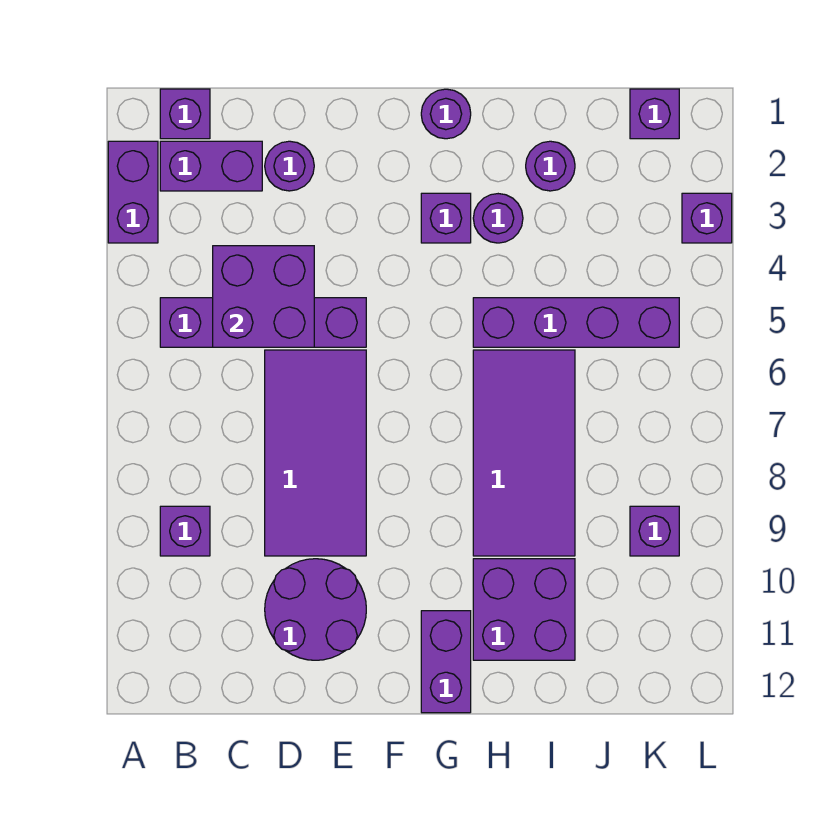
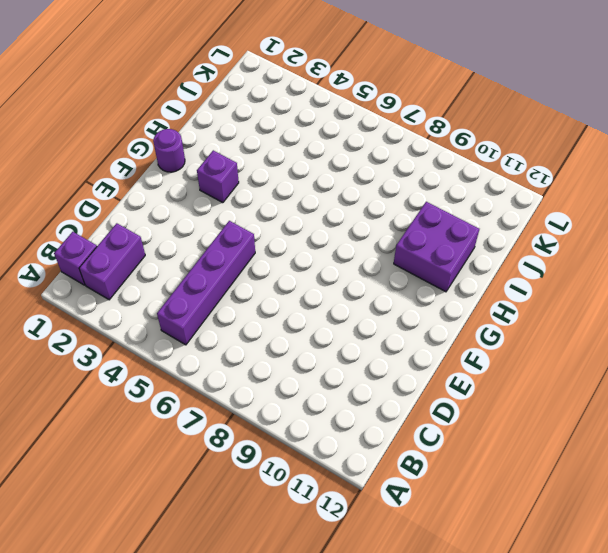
none -> purple 1x2 brick [108,141,158,243]
none -> purple 1x1 brick [160,506,210,556]
none -> purple 1x1 round brick [265,141,314,191]

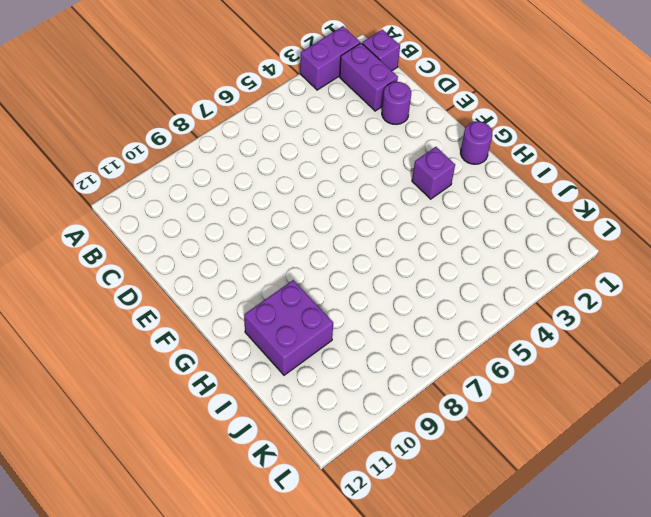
none -> purple 1x4 brick [160,298,366,347]
none -> purple 1x1 brick [160,506,210,556]
none -> purple 2x4 tile [265,350,366,556]

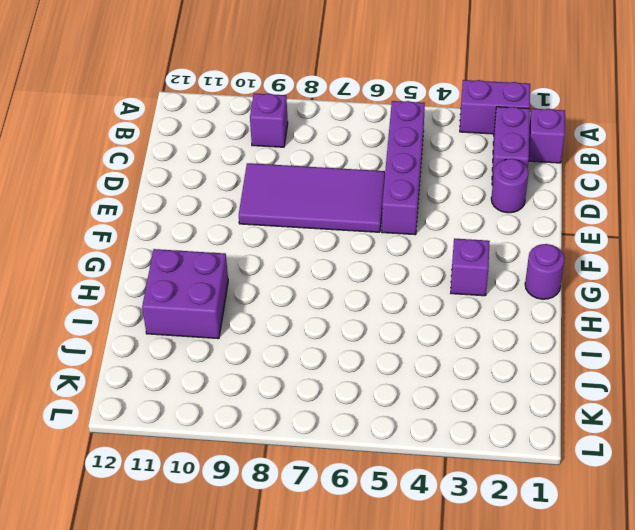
none -> purple 2x2 round brick [265,559,366,660]
none -> purple 1x2 brick [421,611,471,713]
none -> purple 1x1 round brick [473,194,523,243]

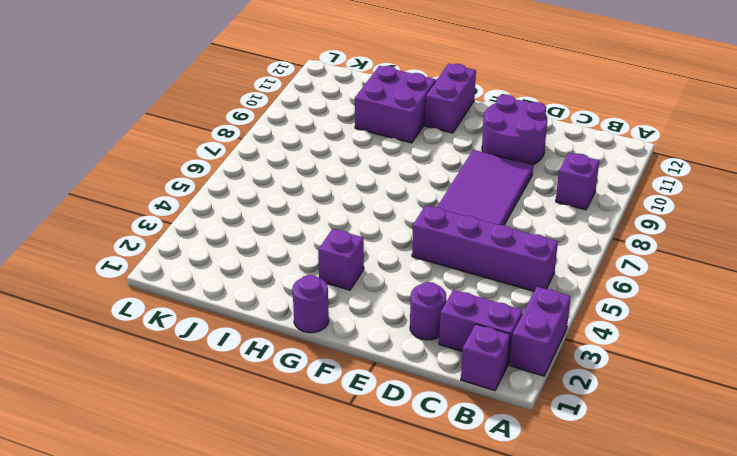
none -> purple 1x1 round brick [473,194,523,243]
none -> purple 1x4 brick [473,298,679,347]
none -> purple 2x4 tile [473,350,575,556]

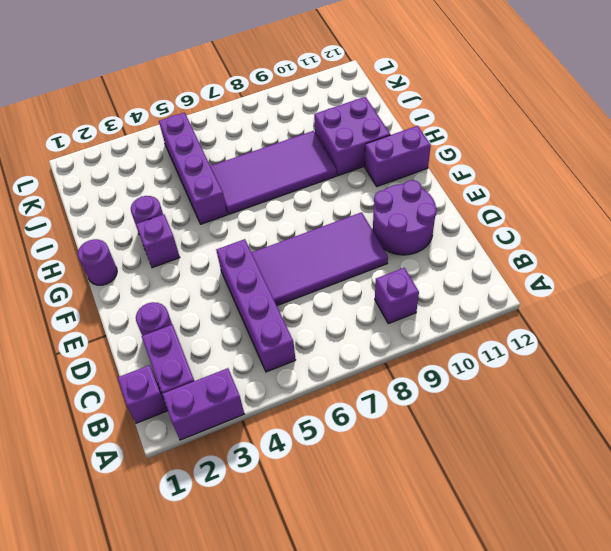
none -> purple 1x1 round brick [526,141,575,191]
none -> purple 1x1 brick [630,89,679,139]
none -> purple 1x1 brick [630,506,679,556]

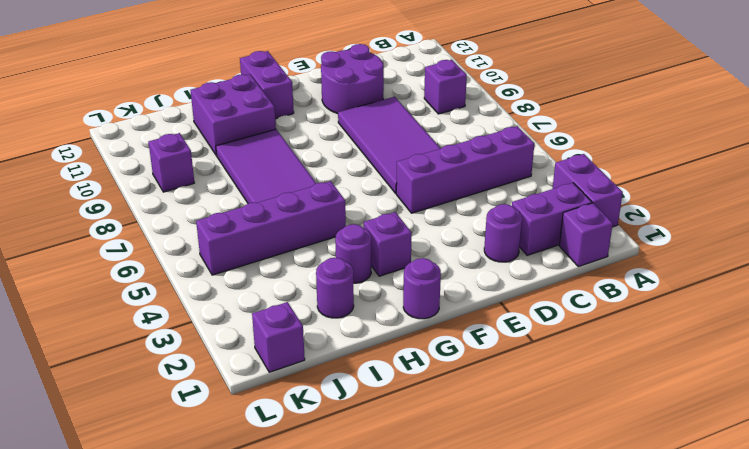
none -> purple 1x1 brick [682,193,732,243]
none -> purple 2x2 brick [213,246,314,347]

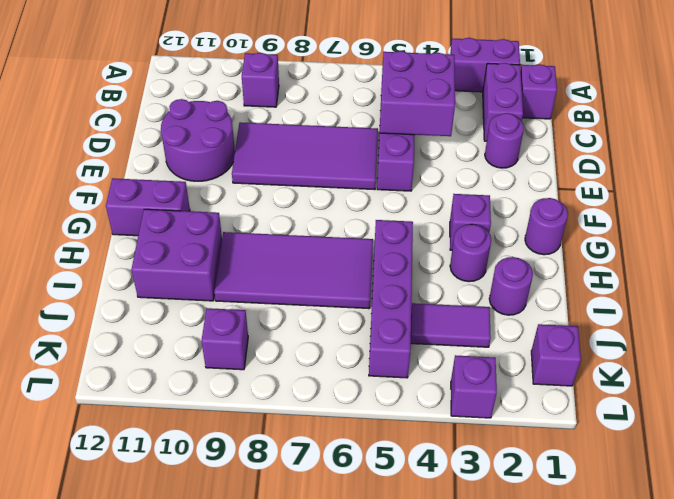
purple 1x2 tile [411,303,491,347] -> none

